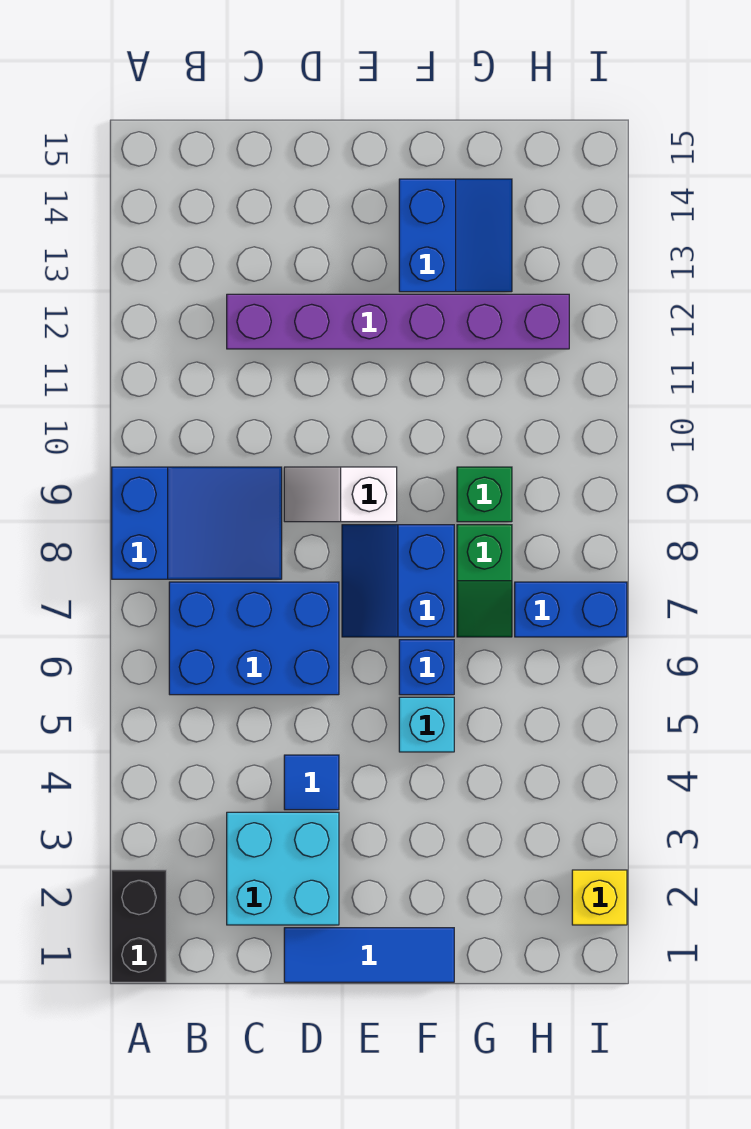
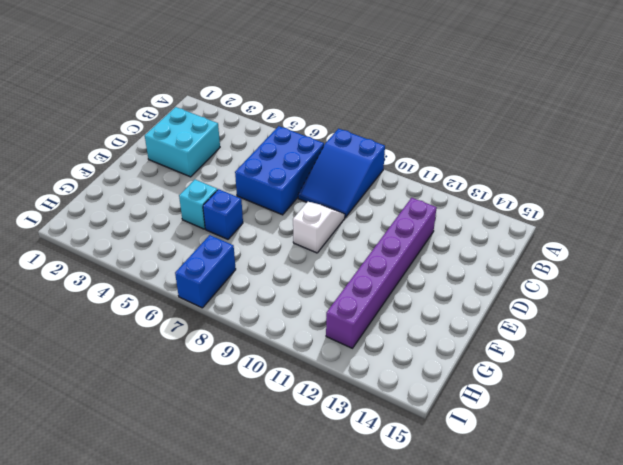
none -> black 1x2 brick [112,870,166,982]
none -> blue 1x3 tile [284,928,454,982]
none -> blue 1x1 tile [284,755,339,810]

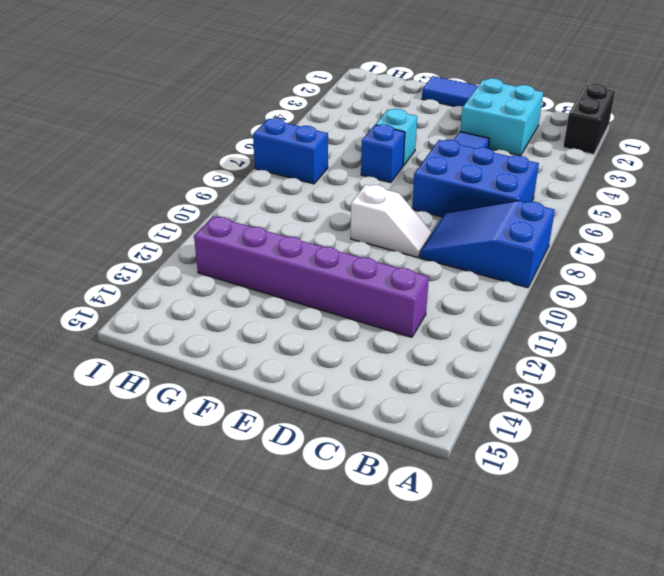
none -> blue 2x2 slope [342,525,454,637]
none -> blue 2x2 slope [399,179,512,292]
none -> green 1x2 slope [457,525,512,637]

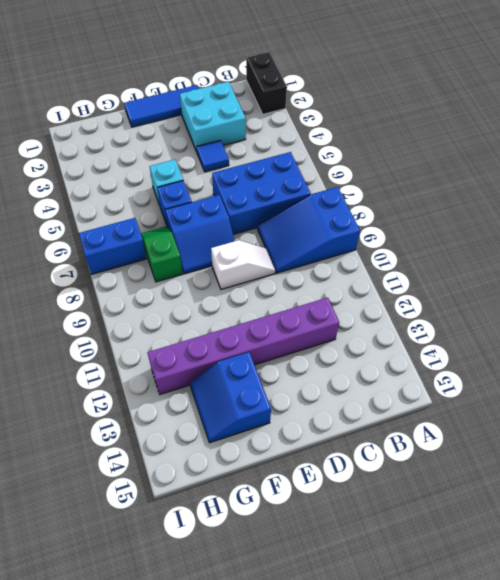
blue 2x2 slope [165,195,234,274] -> blue 2x2 slope turned to [342,525,454,637]
none -> green 1x1 brick [457,467,512,522]
none -> yellow 1x1 brick [572,870,627,925]

